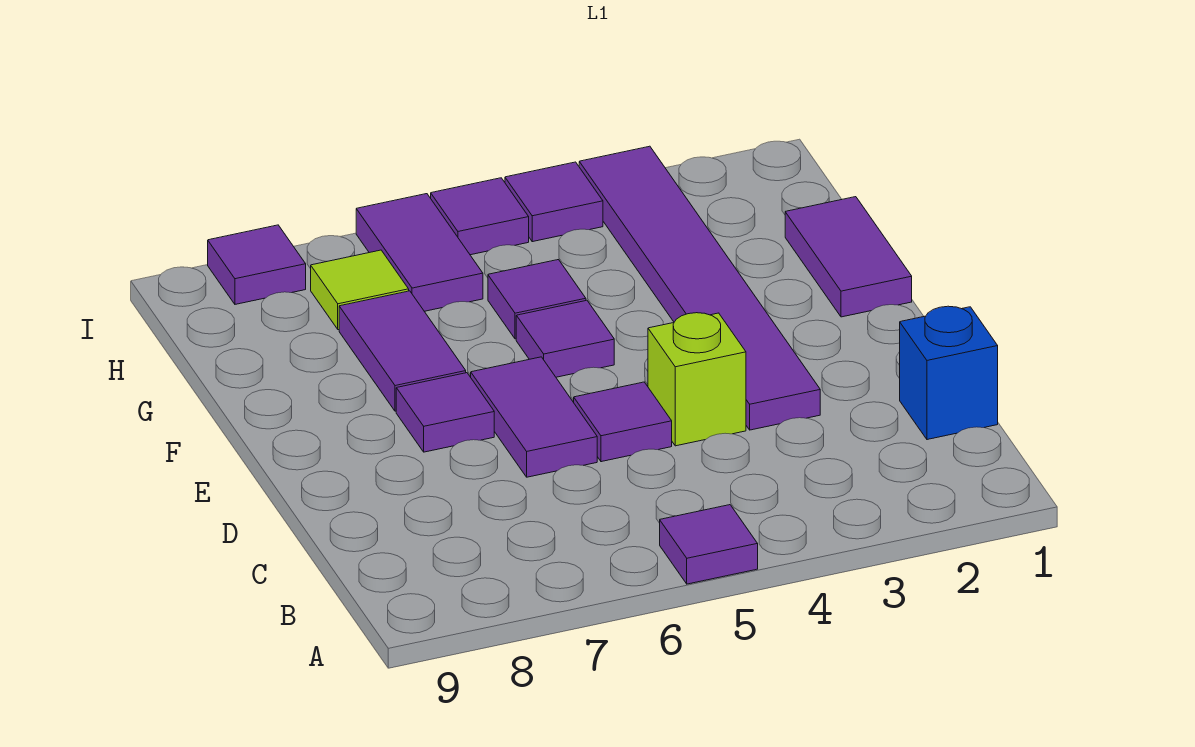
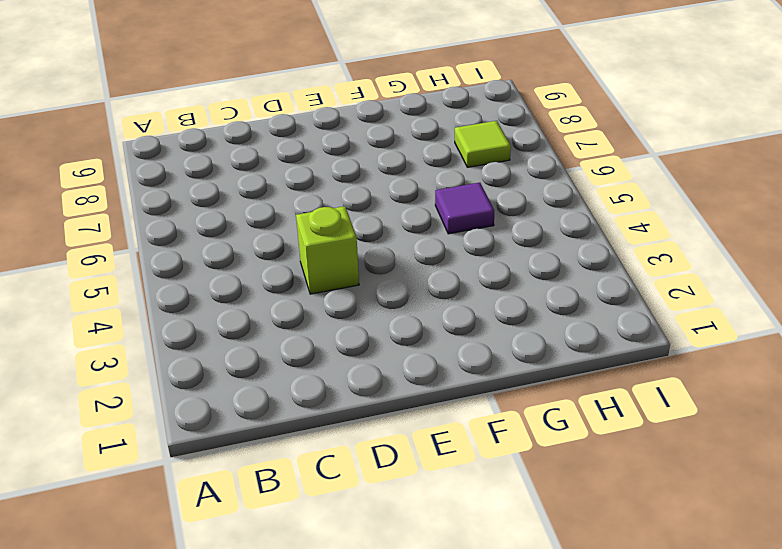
none -> purple 1x1 tile [660,505,758,584]
none -> blue 1x1 brick [900,306,998,440]
none -> purple 1x6 tile [579,146,820,430]

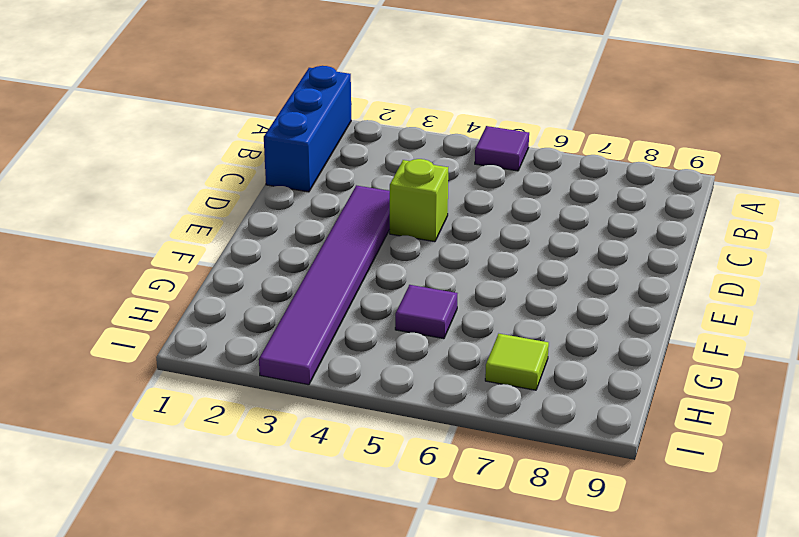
blue 1x3 brick [264,66,351,192] -> blue 1x1 brick [900,306,998,440]
none -> purple 1x1 tile [574,382,672,462]
none -> purple 1x2 tile [471,357,597,477]
none -> purple 1x1 tile [396,373,494,452]

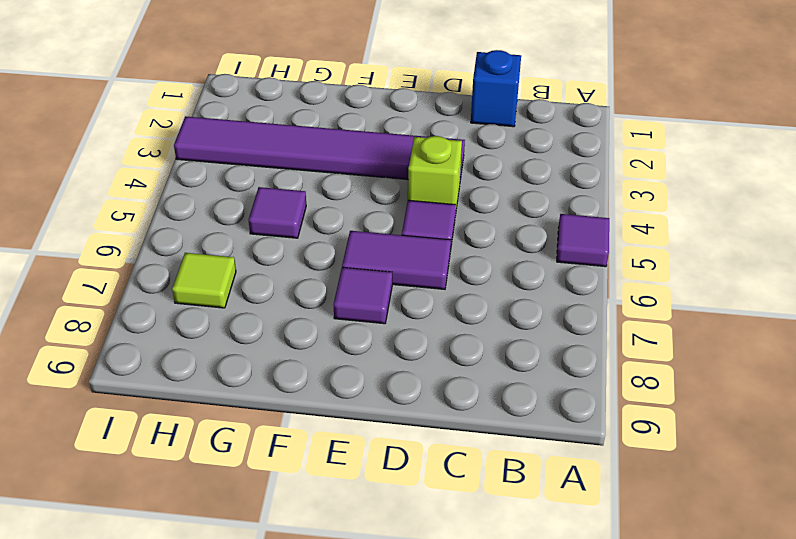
none -> purple 1x2 tile [785,197,912,317]
none -> purple 1x1 tile [516,300,614,377]
none -> purple 1x2 tile [339,291,466,411]

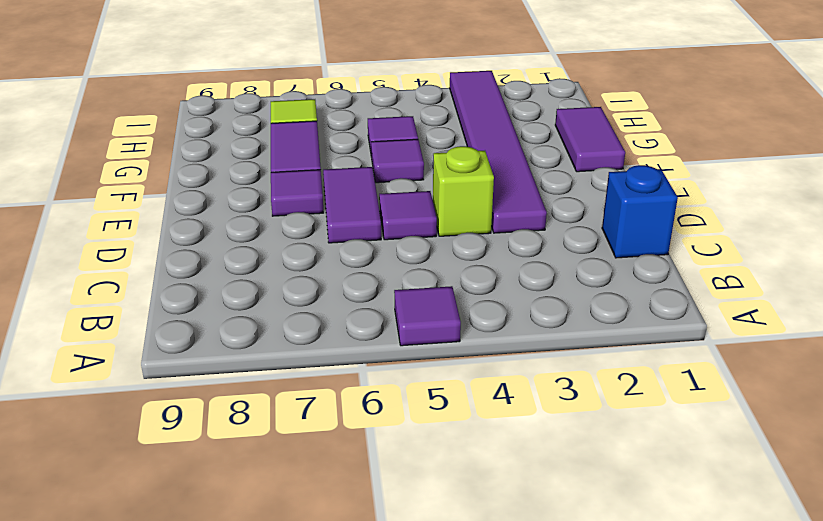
none -> purple 1x2 tile [356,194,483,311]
none -> purple 1x1 tile [505,162,603,242]
none -> purple 1x1 tile [431,178,529,255]

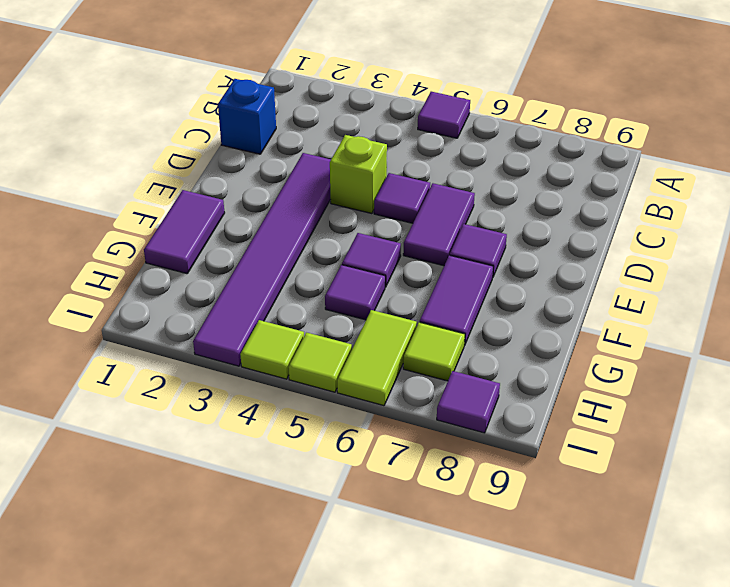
lime 1x2 tile [337,310,417,406] -> purple 1x2 tile [356,194,483,311]
lime 1x1 tile [240,320,304,379] -> purple 1x1 tile [505,162,603,242]
lime 1x1 tile [288,332,352,392] -> purple 1x1 tile [431,178,529,255]

